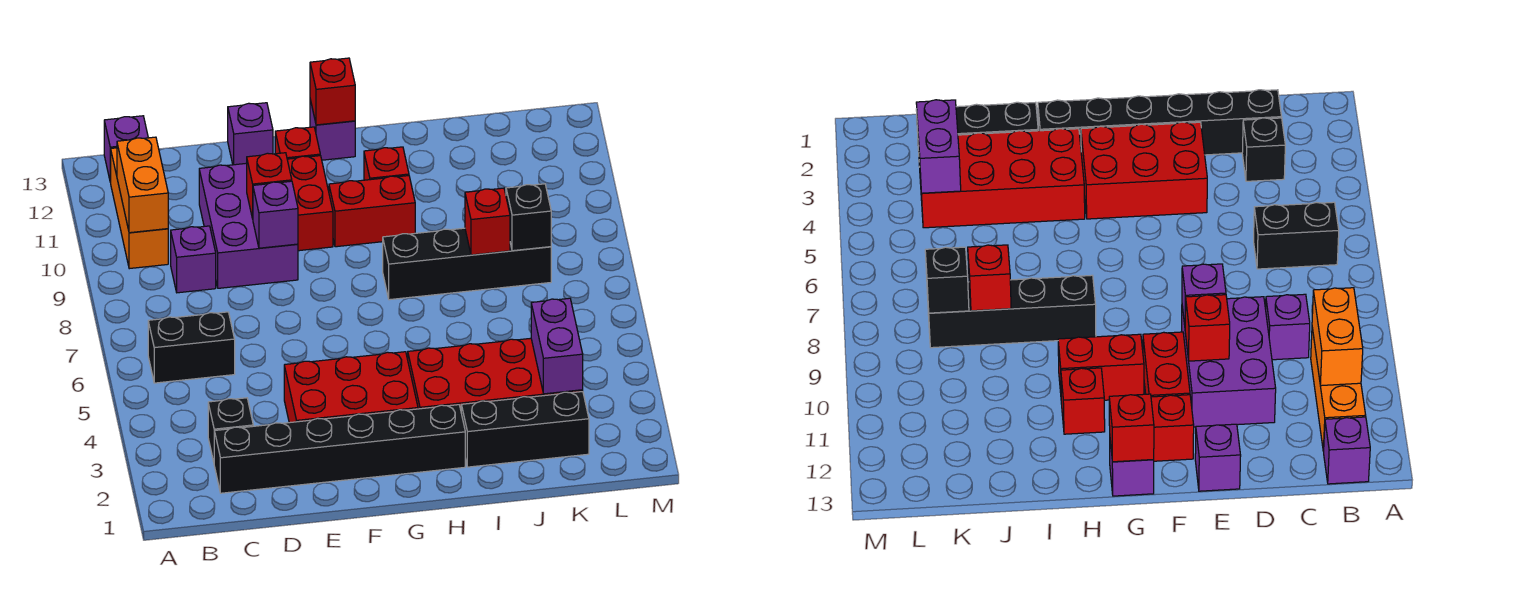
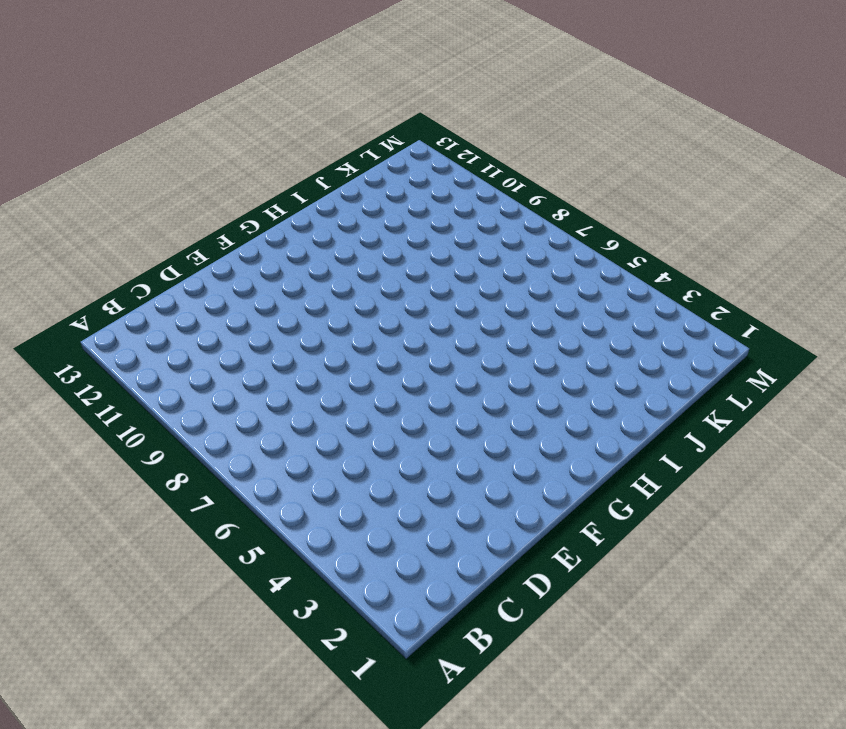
none -> black 1x2 brick [148,312,235,383]
none -> orange 1x3 brick [111,148,168,269]
none -> purple 1x1 brick [104,116,148,182]

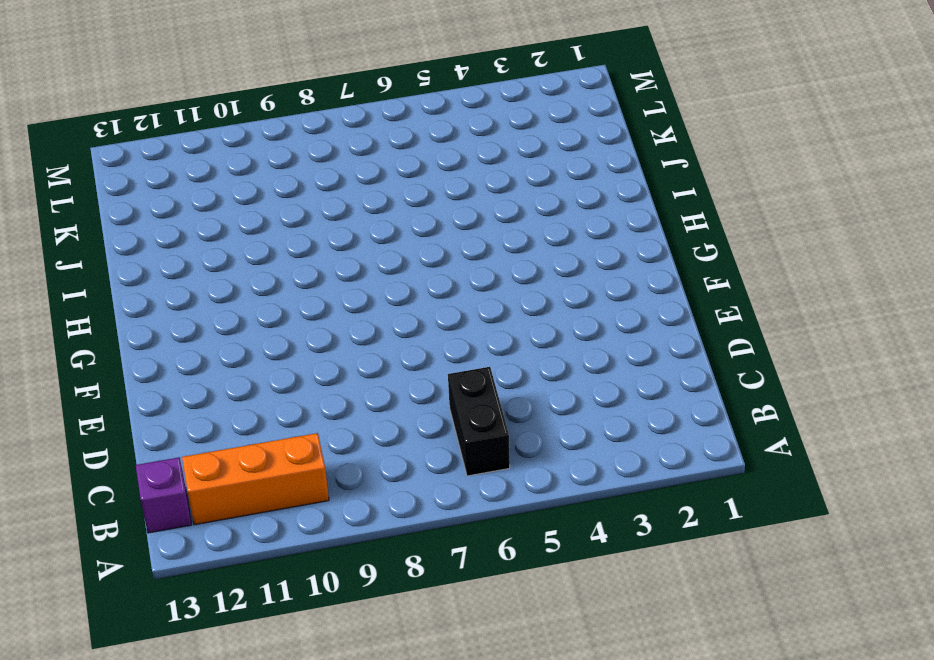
none -> black 1x6 brick [214,405,465,493]
none -> black 1x1 brick [208,398,253,462]
none -> purple 1x1 brick [171,226,216,293]

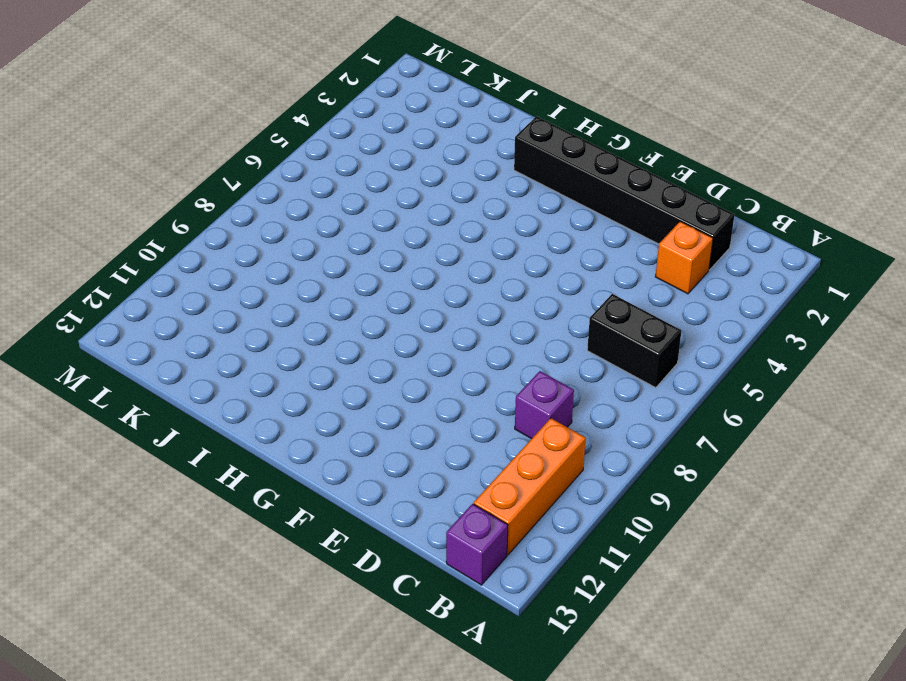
orange 1x1 brick [655,221,713,294] -> black 1x1 brick [208,398,253,462]
none -> purple 2x3 brick [199,163,298,288]
none -> red 2x3 brick [284,352,418,423]
none -> purple 1x1 brick [228,103,273,165]

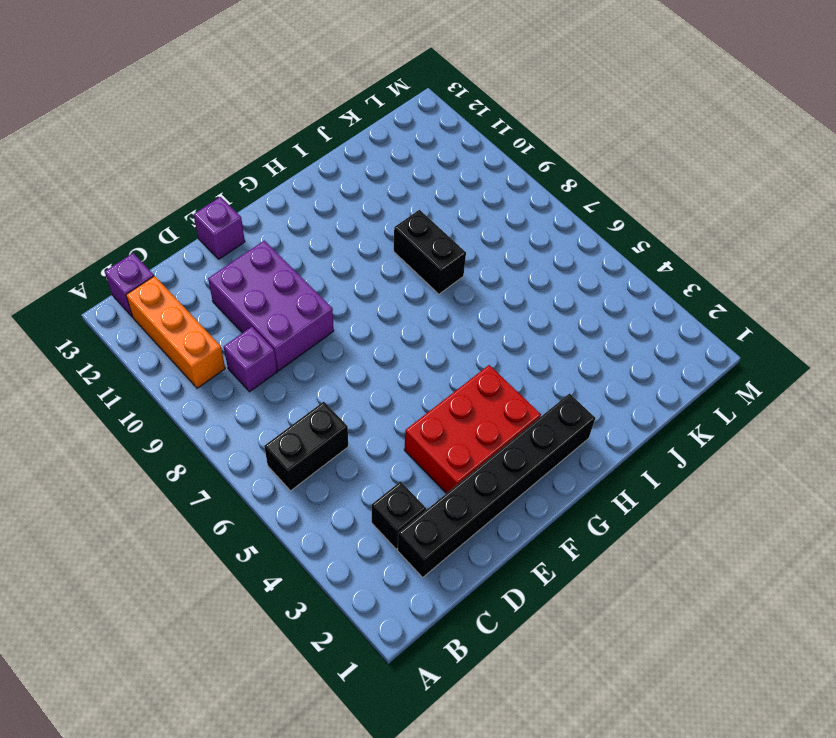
black 1x2 brick [394,210,466,294] -> black 1x4 brick [383,228,551,300]
none -> red 1x2 brick [287,156,333,251]
none -> red 1x1 brick [275,127,320,159]
none -> red 1x2 brick [329,176,415,247]

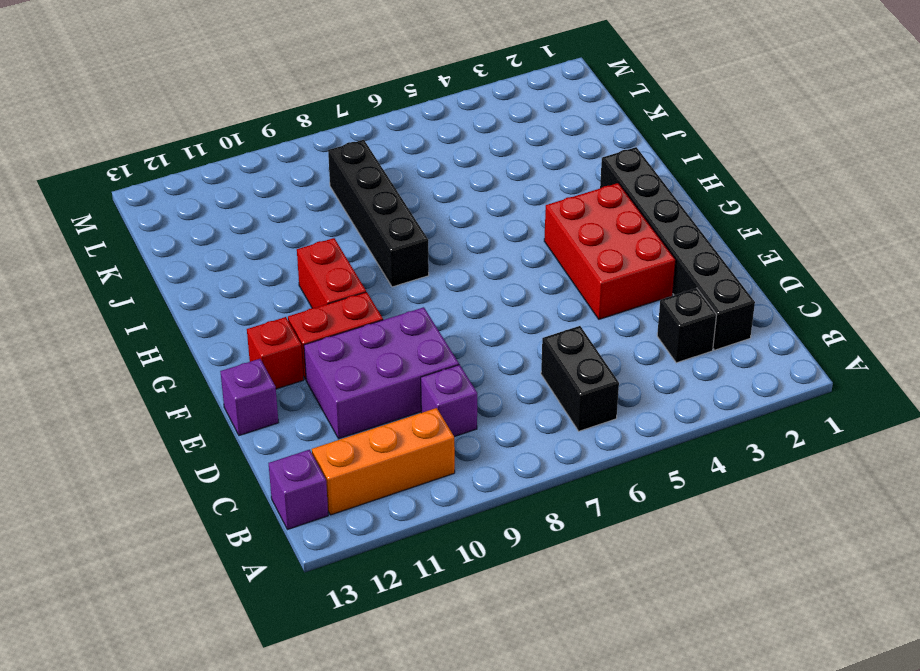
none -> purple 1x1 brick [310,100,355,160]
none -> red 2x4 brick [408,338,583,409]
none -> red 1x1 brick [364,147,409,180]

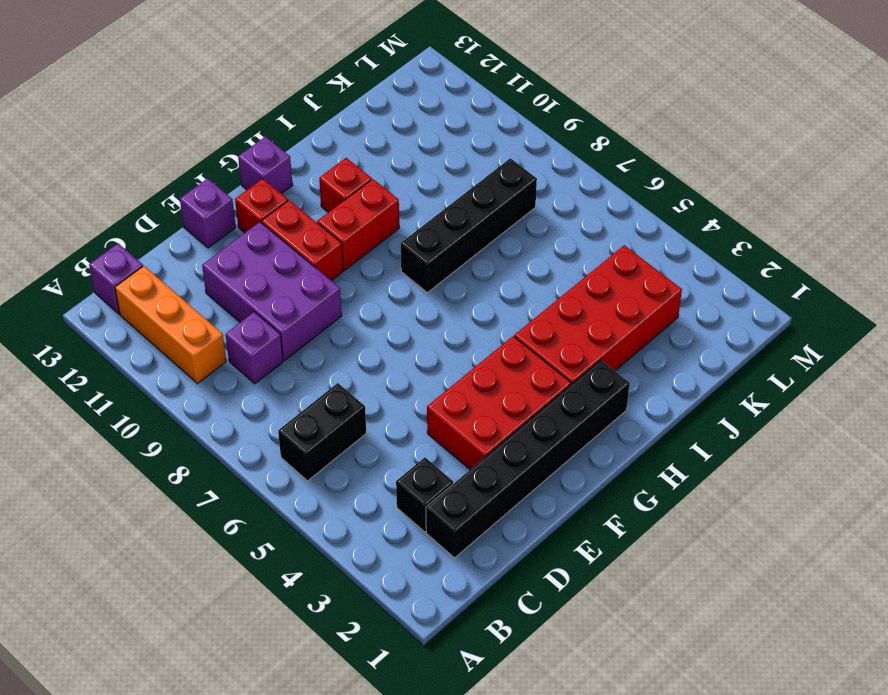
none -> black 1x3 brick [461,392,589,467]
none -> orange 1x2 brick [117,137,168,233]
none -> purple 1x1 brick [253,181,298,248]

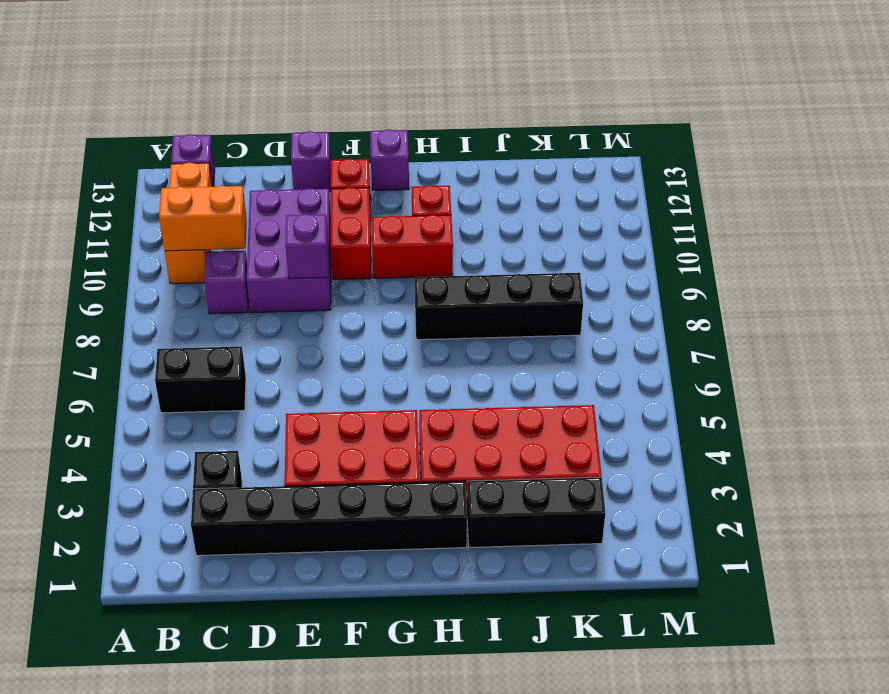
orange 1x2 brick [159,186,247,251] -> orange 1x2 brick turned to [117,137,168,233]
none -> red 1x1 brick [247,153,292,219]
none -> red 1x1 brick [310,58,355,125]
none -> red 1x1 brick [465,188,510,255]

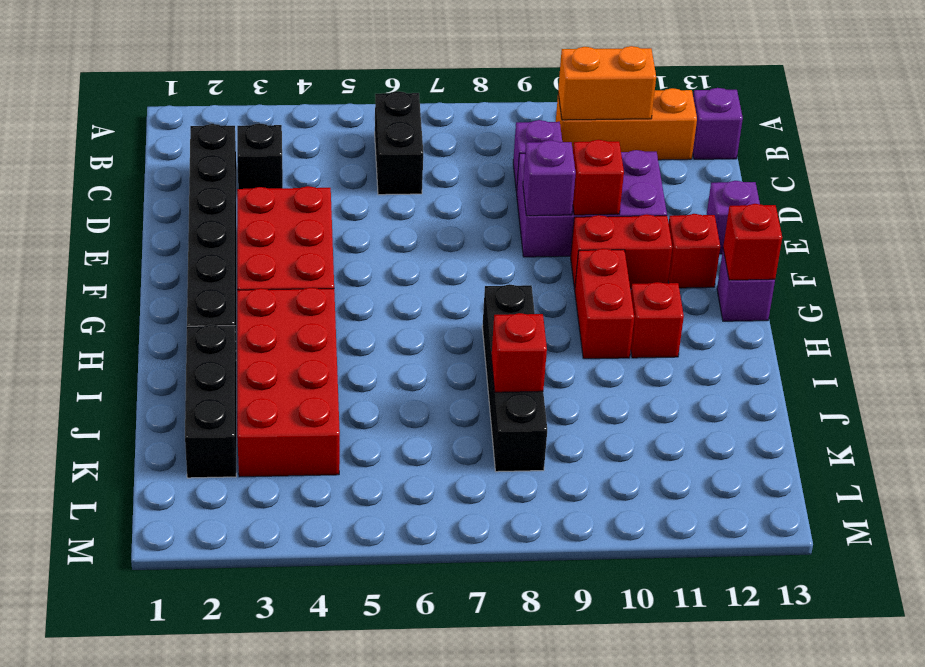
none -> purple 1x2 brick [531,298,583,394]
none -> black 1x1 brick [506,184,551,251]

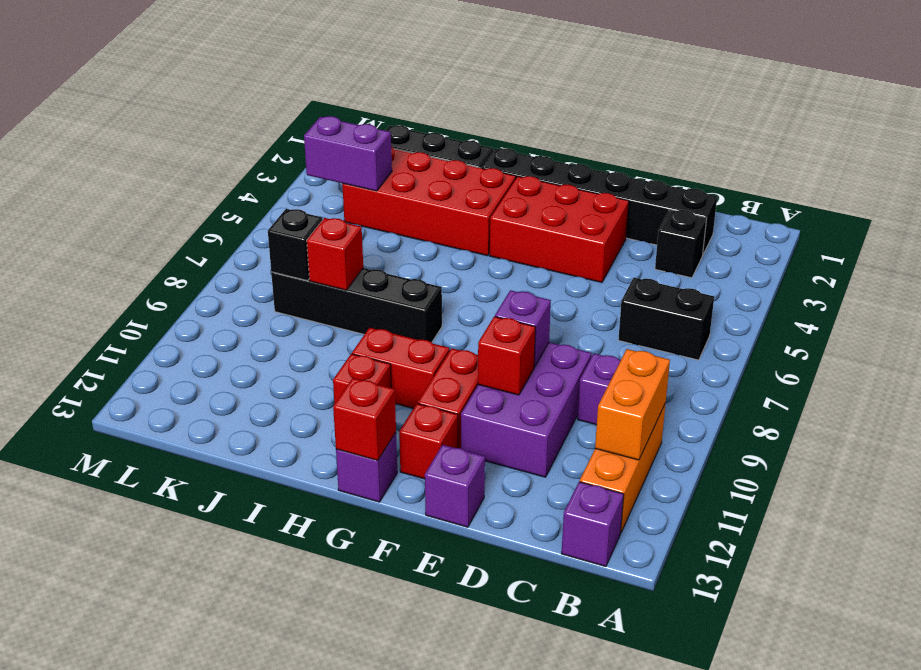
purple 1x2 brick [304,116,392,191] -> purple 1x2 brick turned to [531,298,583,394]

